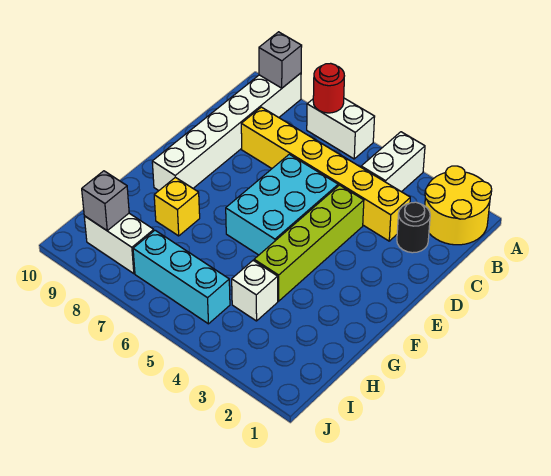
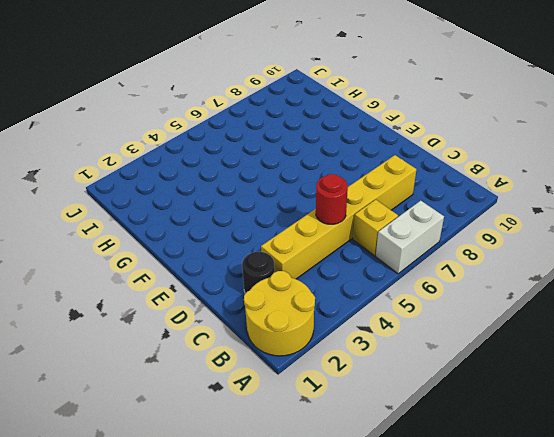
yellow 1x1 brick [353,200,398,256] -> yellow 1x1 brick moved to [154,177,200,236]
red 1x1 round brick [316,174,348,224] -> red 1x1 round brick moved to [313,63,344,113]
none -> white 1x2 brick [361,132,425,192]
none -> white 1x6 brick [152,73,301,190]
none -> lime 1x4 brick [254,185,364,301]

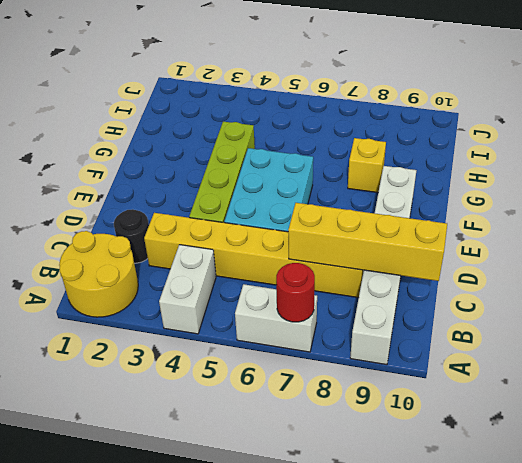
yellow 1x4 brick [288,203,447,281] -> none
none -> white 1x1 brick [232,261,278,321]
none -> cyan 1x3 brick [133,230,230,324]
none -> white 1x2 brick [84,213,154,273]

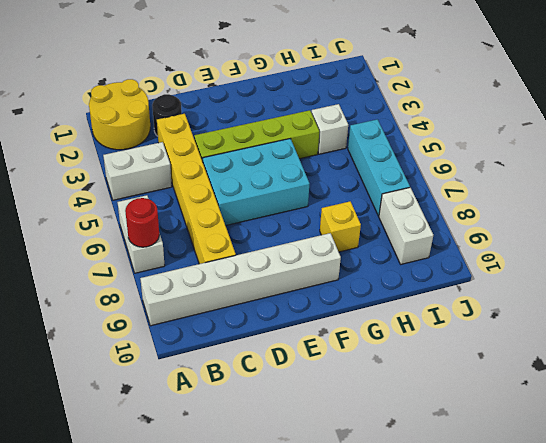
none -> grey 1x1 brick [259,32,302,88]
none -> grey 1x1 brick [82,171,129,230]

